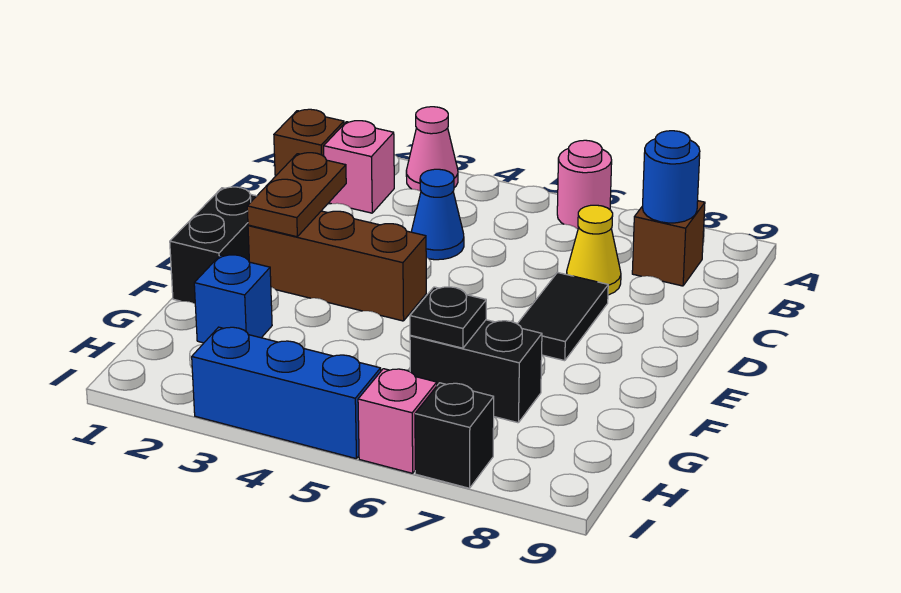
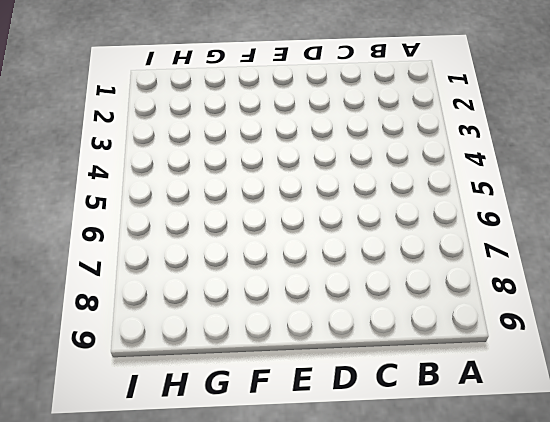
none -> pink 1x1 cone [406,107,458,191]
none -> pink 1x1 round brick [557,140,612,229]
none -> brown 1x1 brick [274,109,344,176]

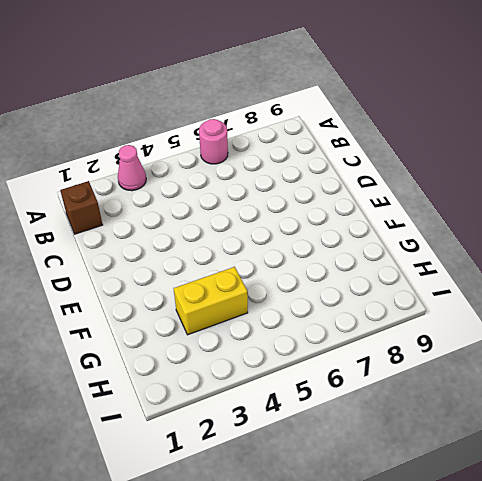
yellow 1x2 brick [174,267,248,335] -> none
none -> pink 1x1 brick [324,121,394,213]
none -> brown 1x1 brick [632,201,705,286]
none -> blue 1x1 cone [411,169,464,260]

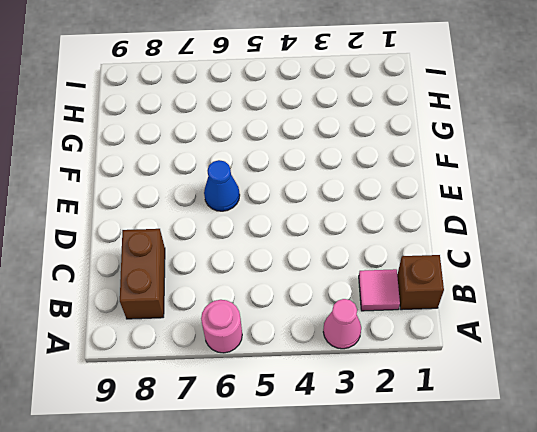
pink 1x1 tile [359,269,400,311] -> pink 1x1 brick [324,121,394,213]
brown 1x2 brick [120,229,165,319] -> brown 1x1 brick [632,201,705,286]
blue 1x1 cone [204,160,240,211] -> blue 1x1 cone moved to [411,169,464,260]
none -> yellow 1x1 cone [567,205,621,295]
none -> black 1x2 tile [518,272,608,361]
none -> black 1x2 brick [170,187,256,303]

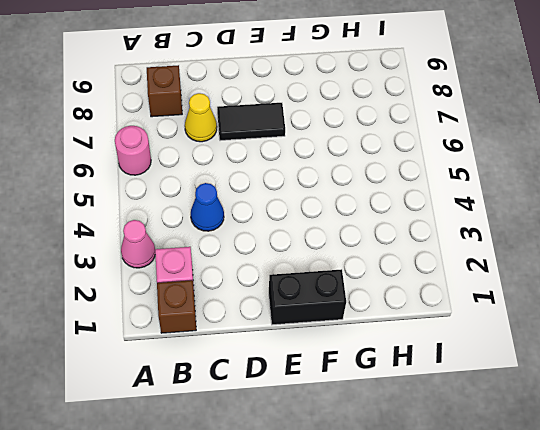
none -> brown 1x3 brick [248,211,426,321]
none -> blue 1x1 brick [194,255,272,343]
none -> black 1x2 brick [410,320,542,423]

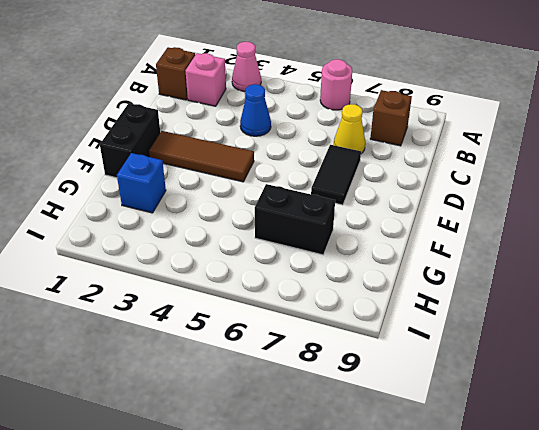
brown 1x3 tile [149,131,254,182] -> brown 1x3 brick [248,211,426,321]
none -> blue 1x3 brick [192,327,381,459]
none -> pink 1x1 brick [358,369,437,473]
none -> black 1x1 brick [415,383,494,488]

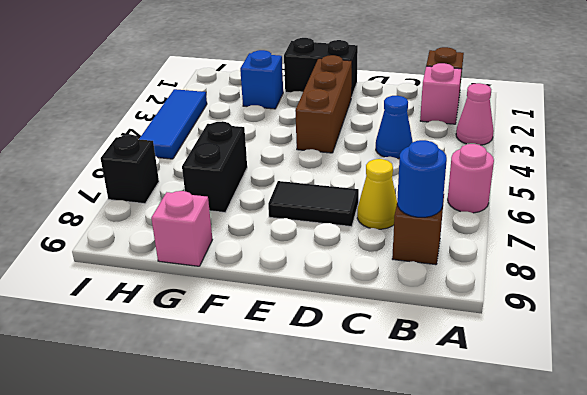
pink 1x1 brick [151,191,213,266] -> pink 1x1 brick moved to [358,369,437,473]
blue 1x3 tile [139,89,207,159] -> blue 1x3 brick [192,327,381,459]
none -> brown 1x2 plate [247,153,346,237]
none -> black 1x1 plate [410,287,486,348]

